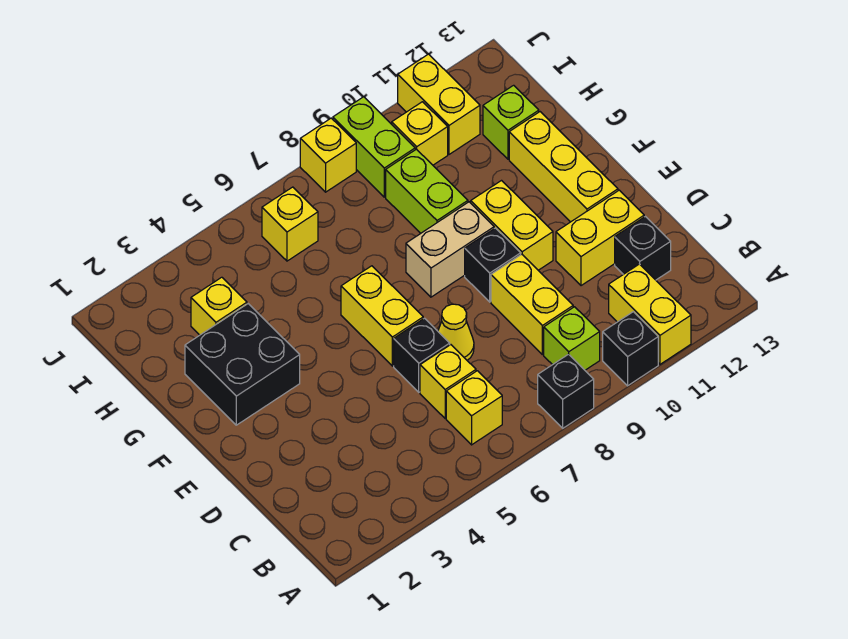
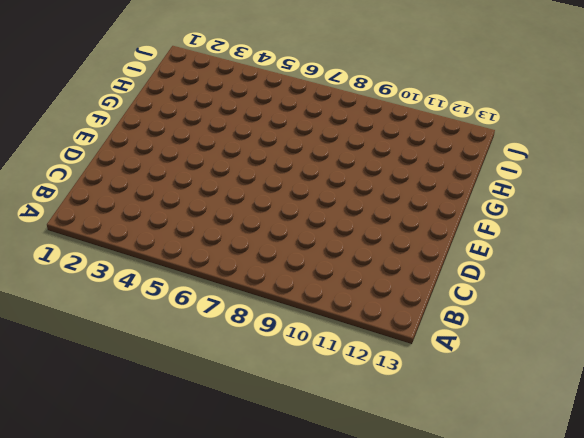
none -> black 1x1 brick [538,354,594,428]
none -> black 1x1 brick [603,312,658,386]
none -> yellow 1x2 brick [609,264,691,364]

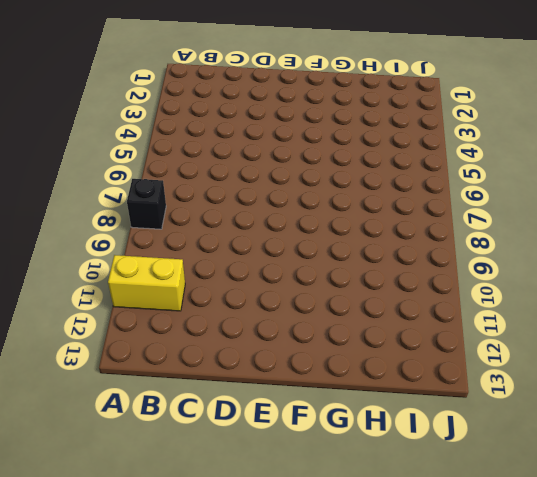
none -> black 1x1 brick [603,312,658,386]
none -> yellow 1x1 brick [446,371,502,445]
none -> lime 1x1 brick [544,307,600,370]

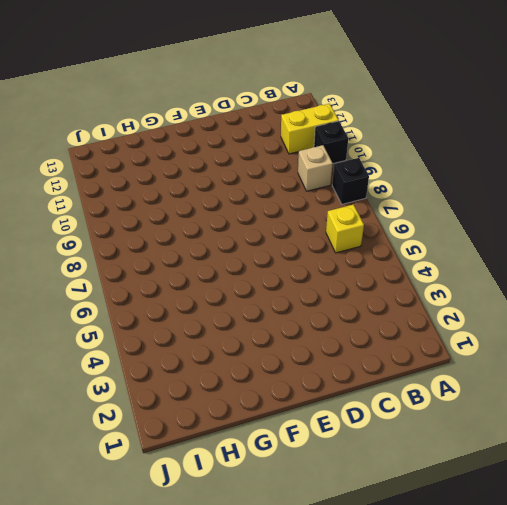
tan 1x1 brick [298,145,333,191] -> lime 1x1 brick [544,307,600,370]
none -> yellow 1x1 brick [420,345,476,418]
none -> yellow 1x2 brick [491,254,573,355]
none -> black 1x1 brick [615,217,671,280]

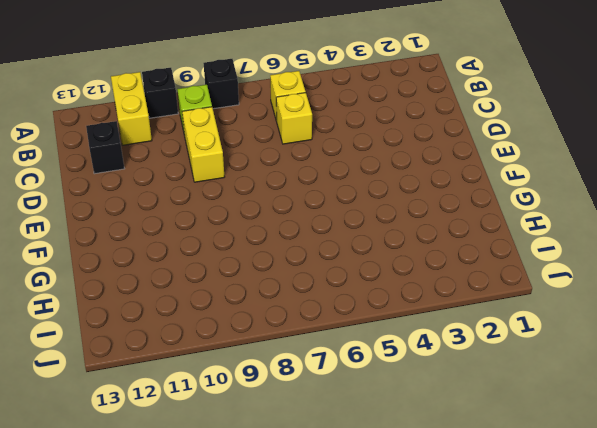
none -> black 1x1 brick [394,318,450,392]
none -> yellow 1x1 cone [438,304,474,360]
none -> yellow 1x2 brick [556,190,644,286]

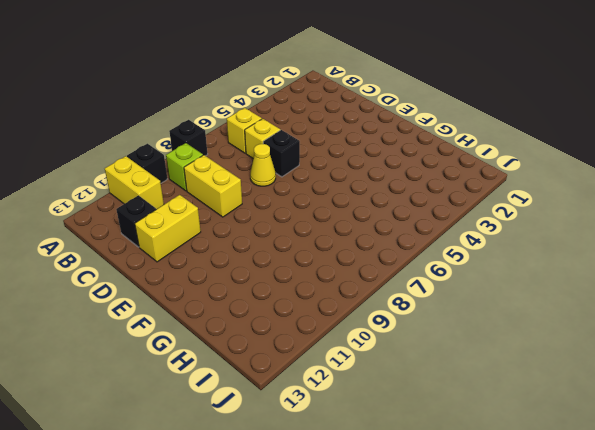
none -> yellow 1x2 brick [341,266,423,366]
none -> black 1x1 brick [465,228,521,302]
none -> yellow 1x2 brick [471,181,553,270]

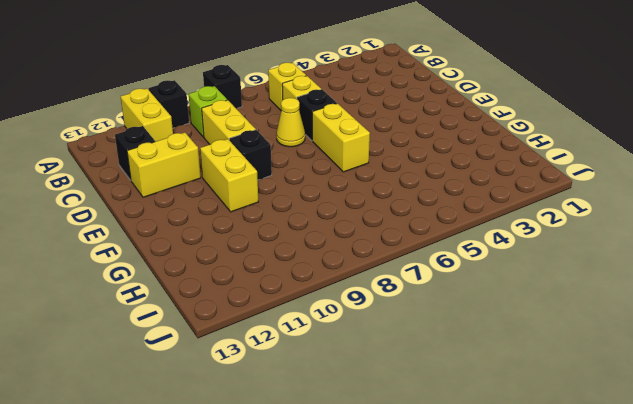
none -> yellow 1x3 brick [509,112,618,222]
none -> black 2x2 brick [185,304,300,425]
none -> tan 1x2 brick [406,202,494,297]

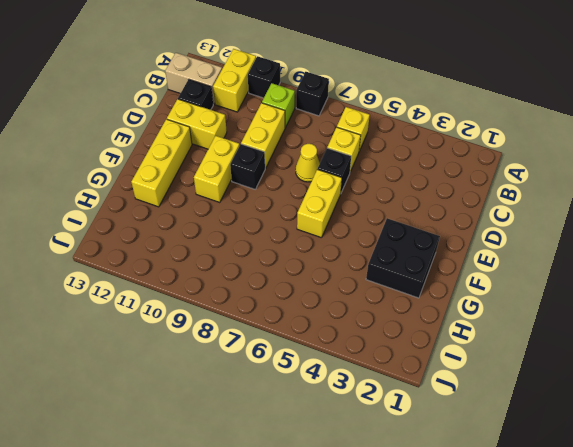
tan 1x2 brick [165,53,222,104] -> tan 1x2 brick moved to [406,202,494,297]
none -> lime 1x2 brick [386,149,468,233]
none -> yellow 1x1 brick [191,277,247,335]
none -> lime 1x1 brick [483,85,539,159]

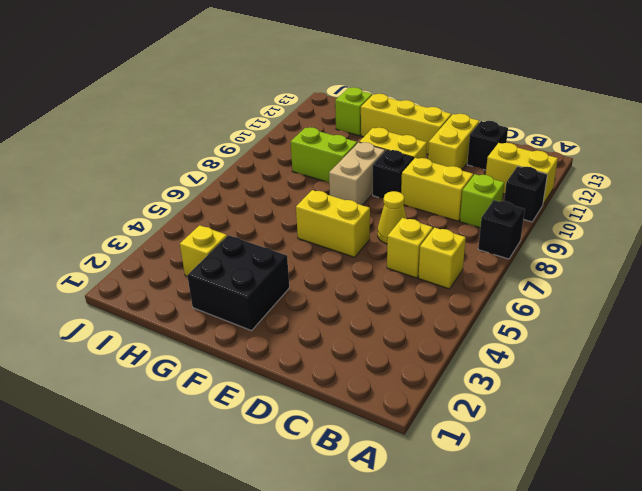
none -> black 1x1 brick [394,318,450,392]
none -> yellow 1x1 brick [262,187,318,261]
none -> lime 1x2 brick [333,97,415,197]

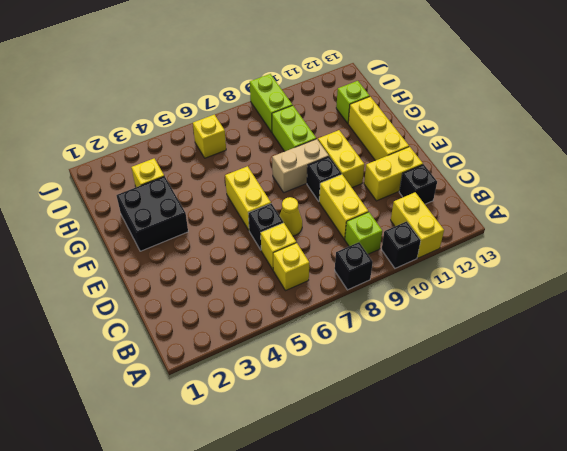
none -> yellow 1x1 brick [392,102,448,165]
none -> yellow 1x2 brick [398,54,480,154]
none -> yellow 1x1 brick [300,118,356,192]

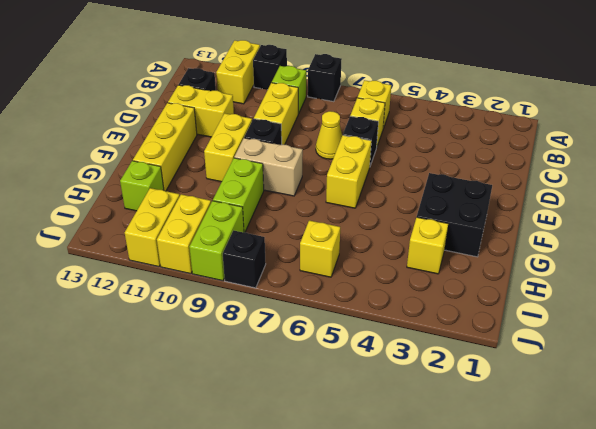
yellow 1x2 brick [157,194,211,274] -> yellow 1x1 brick [392,102,448,165]
black 1x1 brick [223,230,266,288] -> yellow 1x1 brick [300,118,356,192]

